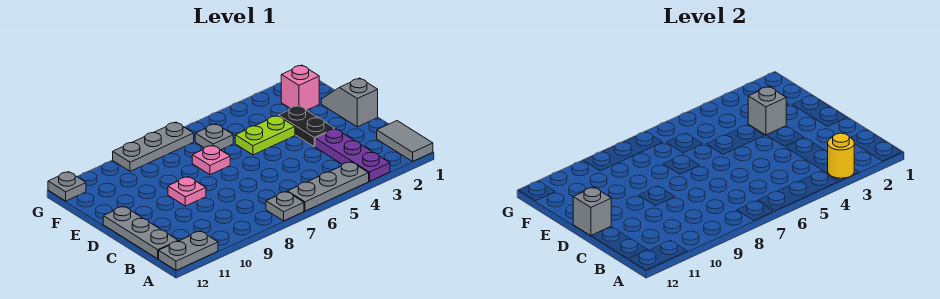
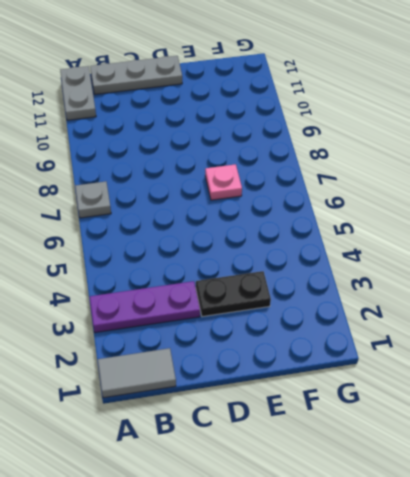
none -> grey 1x3 plate [288,162,369,211]
none -> grey 1x2 slope [321,78,378,127]
none -> pink 1x1 plate [168,177,206,206]

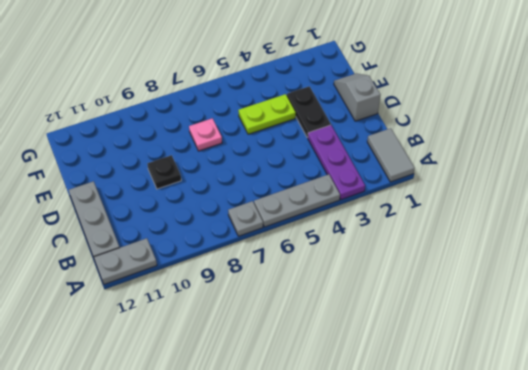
black 1x1 plate [147,155,181,189] -> pink 1x1 plate [168,177,206,206]
none -> pink 1x1 brick [281,65,319,110]
none -> grey 1x1 plate [195,124,233,150]
none -> grey 1x3 plate [113,122,194,171]

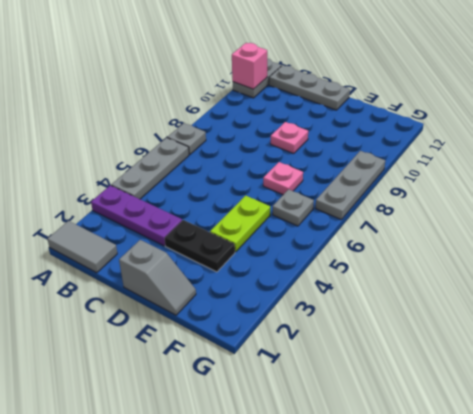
pink 1x1 brick [232,43,267,89] -> pink 1x1 brick moved to [281,65,319,110]
none -> grey 1x1 plate [48,172,86,201]
none -> yellow 1x1 round brick [828,133,854,178]
none -> grey 1x1 brick [573,187,611,236]

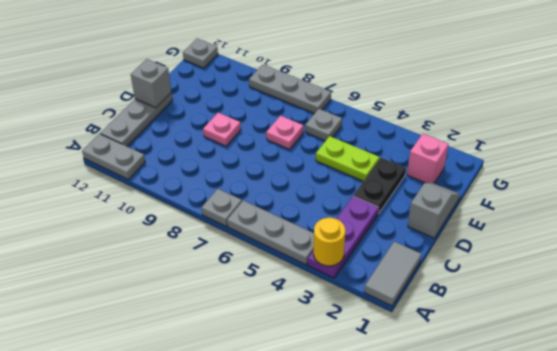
none -> grey 1x1 brick [748,87,786,135]

